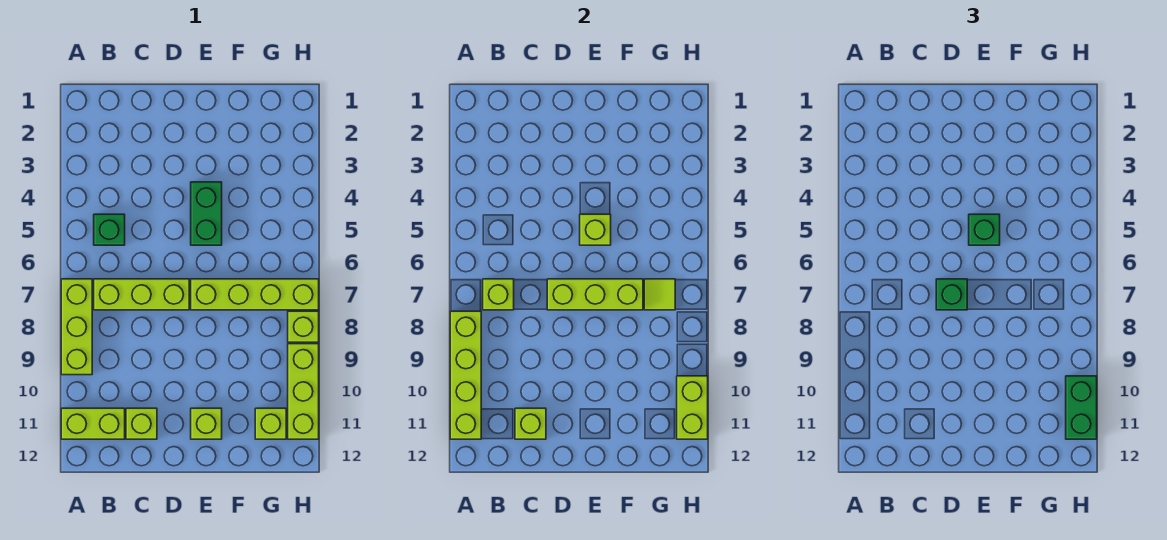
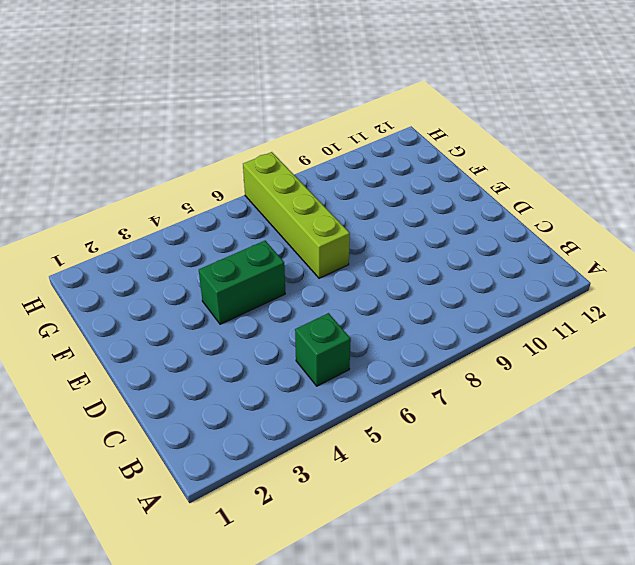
none -> lime 1x3 brick [61,279,92,375]
none -> lime 1x2 brick [61,408,125,439]
none -> lime 1x3 brick [94,279,189,310]

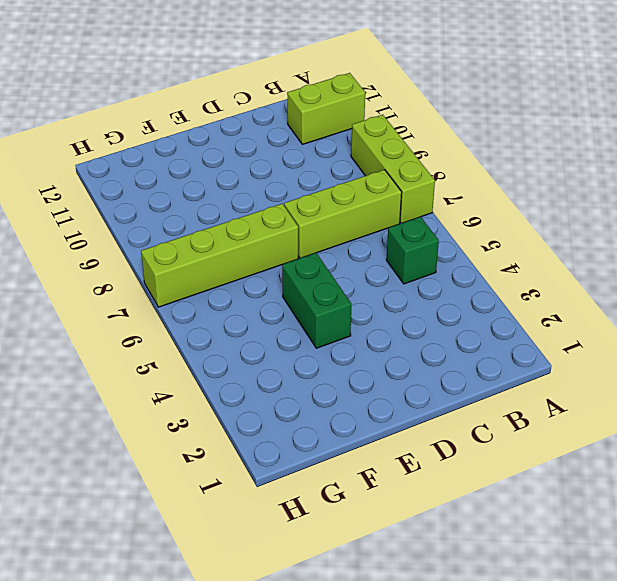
none -> lime 1x1 brick [126,408,157,439]
none -> lime 1x1 brick [191,408,222,439]
none -> lime 1x1 brick [255,408,286,439]

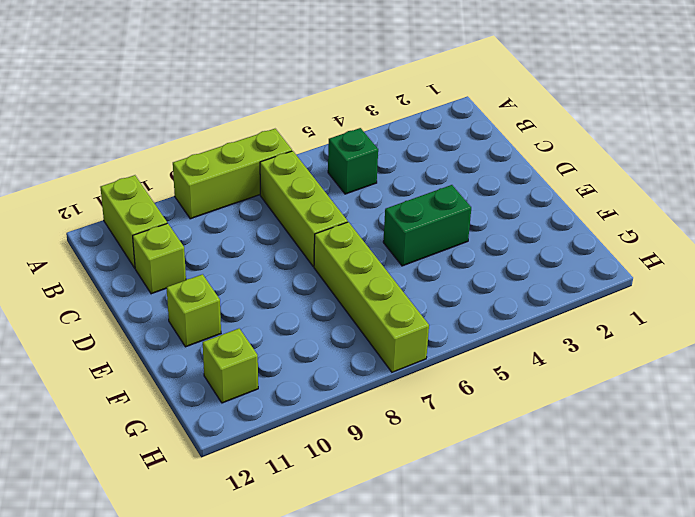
none -> lime 1x1 brick [288,311,319,342]
none -> lime 1x3 brick [288,344,319,439]
none -> lime 1x4 brick [450,311,481,439]

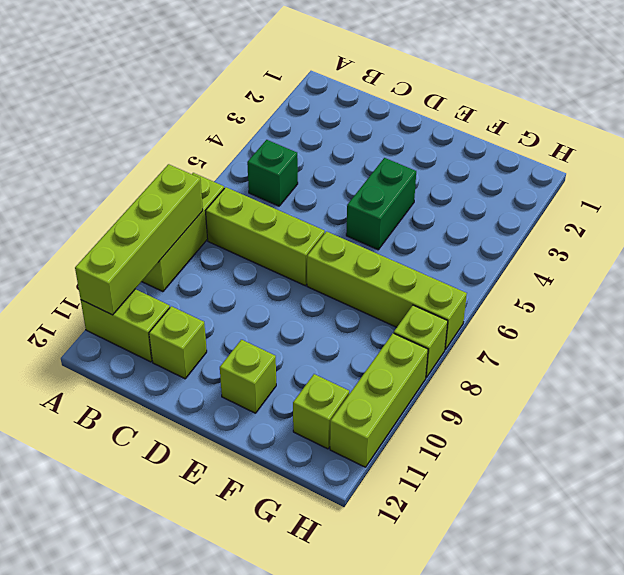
none -> lime 1x1 brick [483,279,514,310]
none -> lime 1x1 brick [515,408,546,439]
none -> lime 1x3 brick [547,279,643,310]

